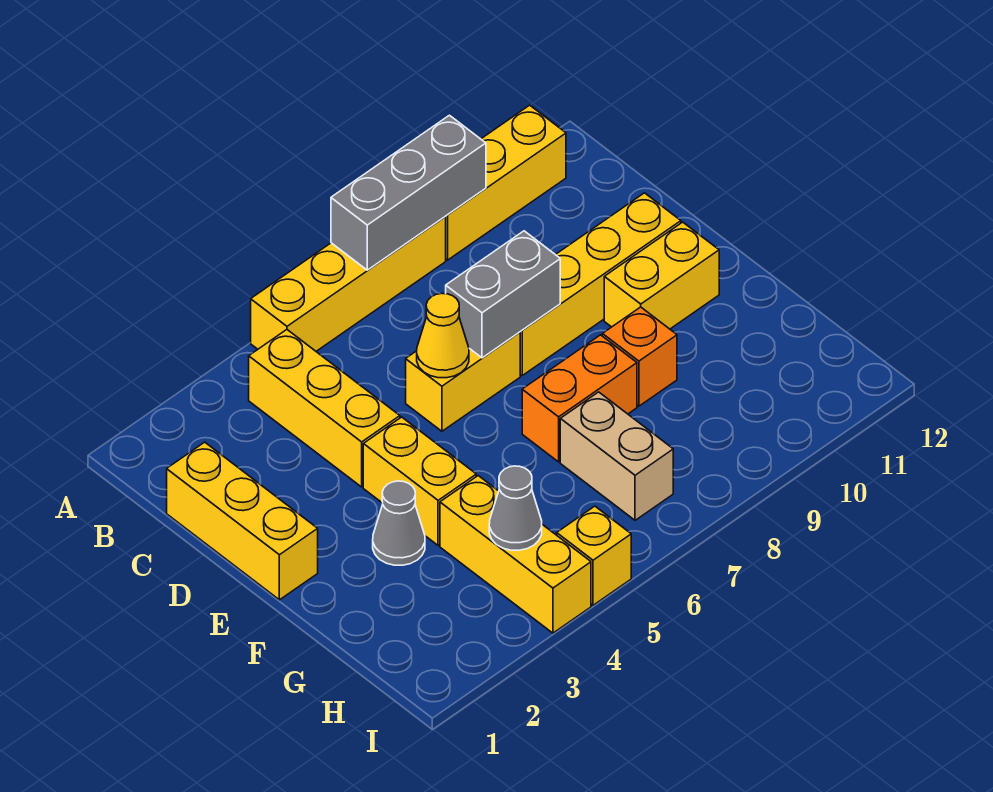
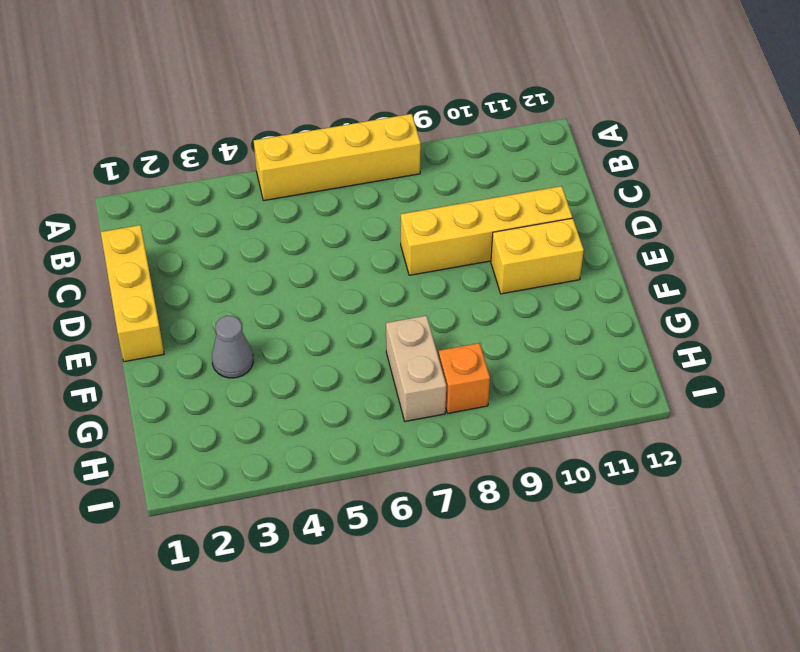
orange 1x1 brick [439,343,490,413] -> orange 1x1 brick moved to [602,307,677,406]
none -> yellow 1x3 brick [446,105,566,260]
none -> yellow 1x3 brick [249,330,400,487]
none -> yellow 1x2 brick [406,332,520,431]

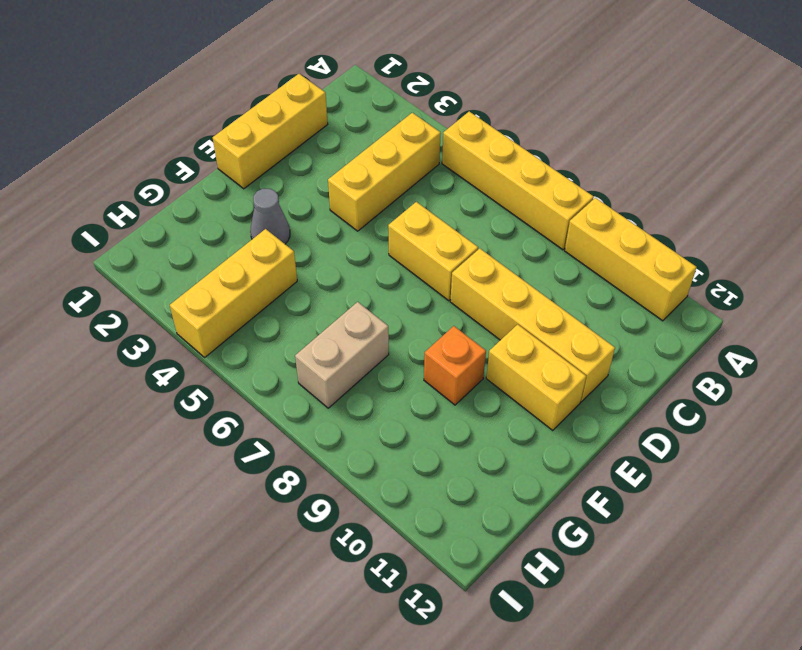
none -> yellow 1x2 brick [363,417,476,545]
none -> orange 1x2 brick [522,335,637,462]
none -> yellow 1x1 brick [557,506,631,605]

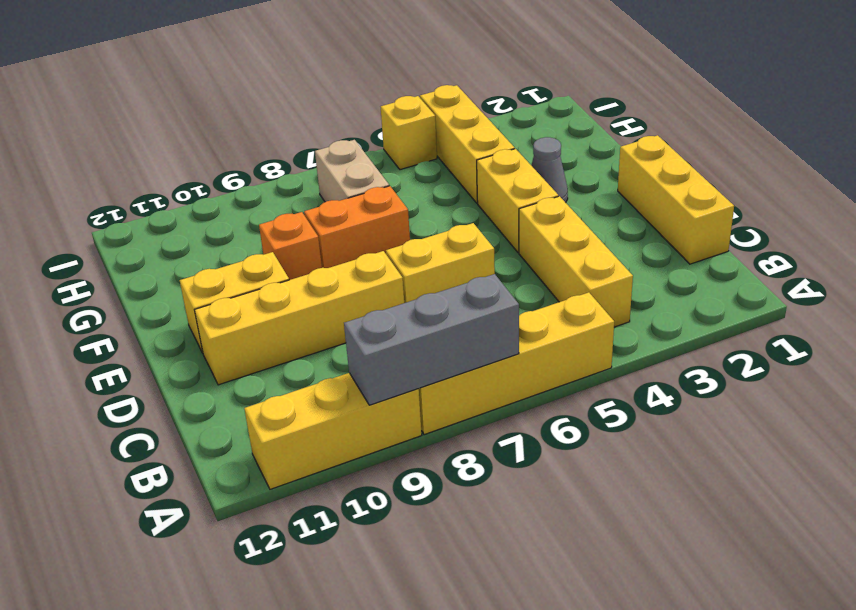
none -> yellow 1x1 cone [417,293,469,378]
none -> grey 1x2 brick [446,231,560,358]
none -> grey 1x1 cone [489,466,542,550]

